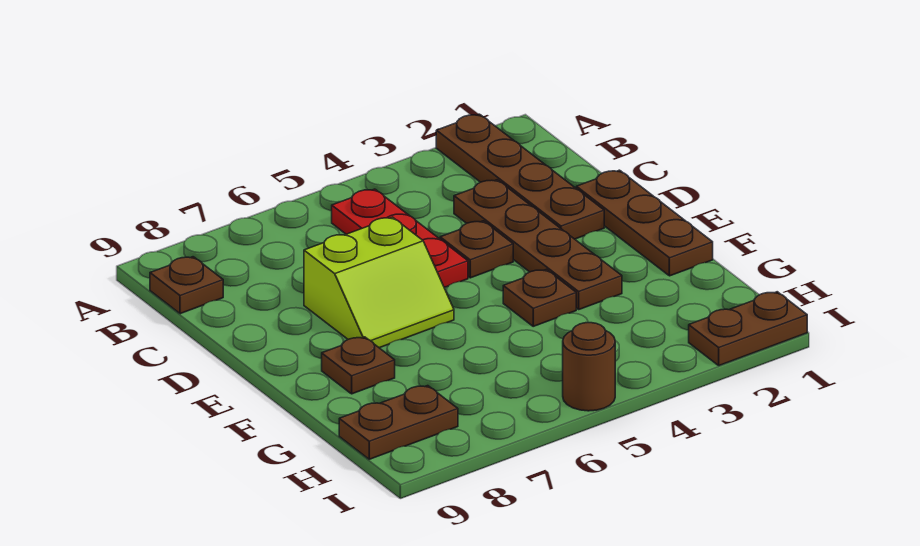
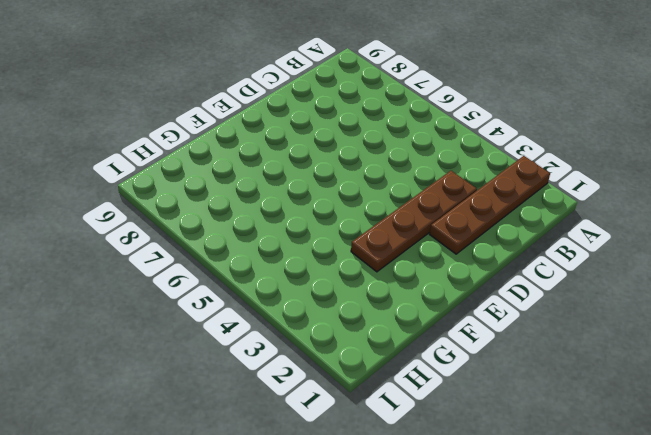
none -> red 1x3 plate [332,189,468,288]
none -> brown 1x1 plate [150,257,223,314]
none -> brown 1x3 plate [576,170,713,276]

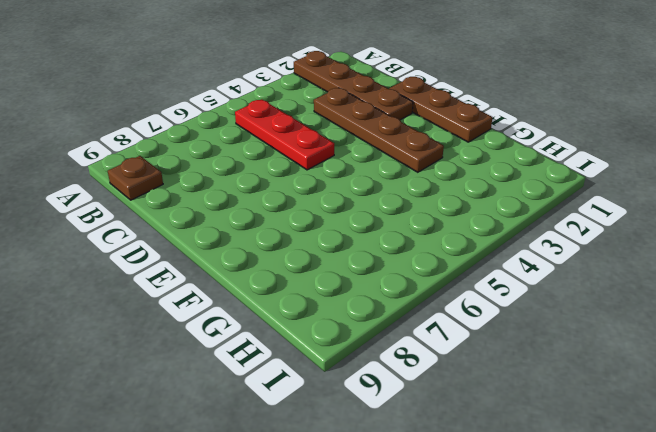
none -> brown 1x1 plate [440,221,513,278]
none -> lime 2x2 slope [304,217,454,348]
none -> brown 1x1 plate [503,269,576,326]

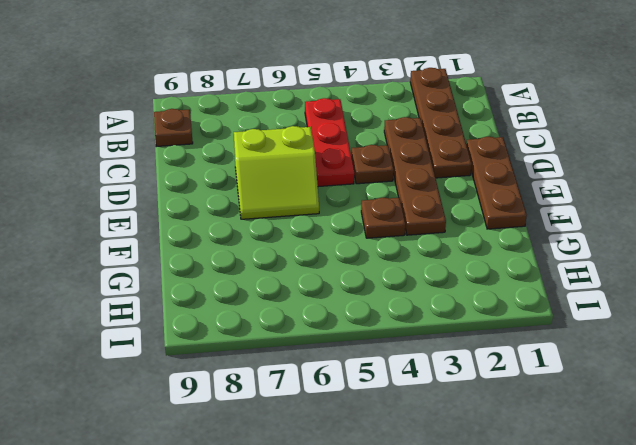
none -> brown 1x1 plate [322,337,395,394]
none -> brown 1x2 plate [339,386,458,459]
none -> brown 1x2 plate [689,292,807,366]

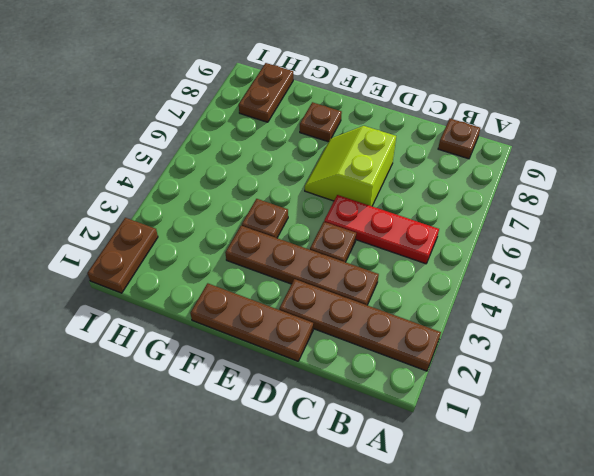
none -> brown 1x1 round brick [563,323,615,411]

